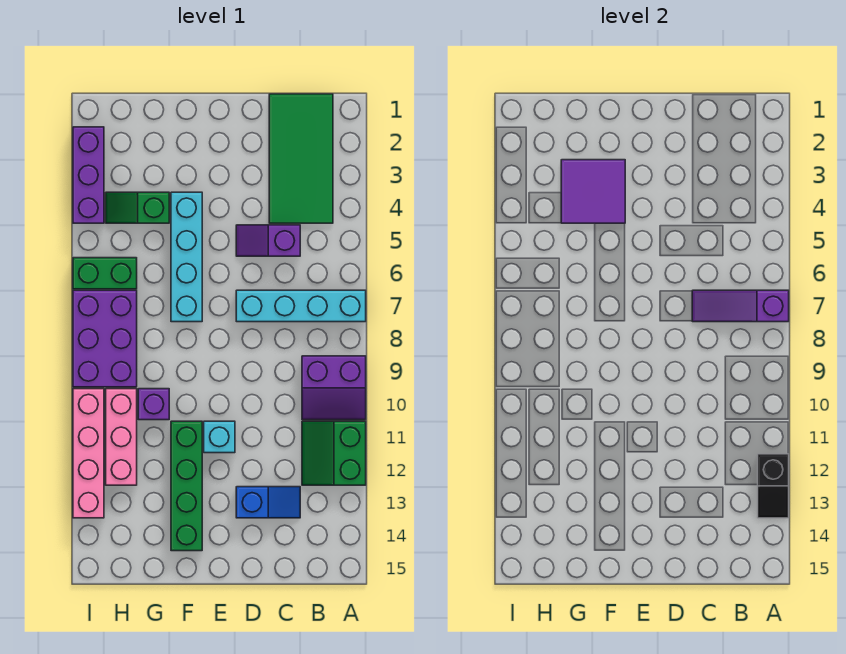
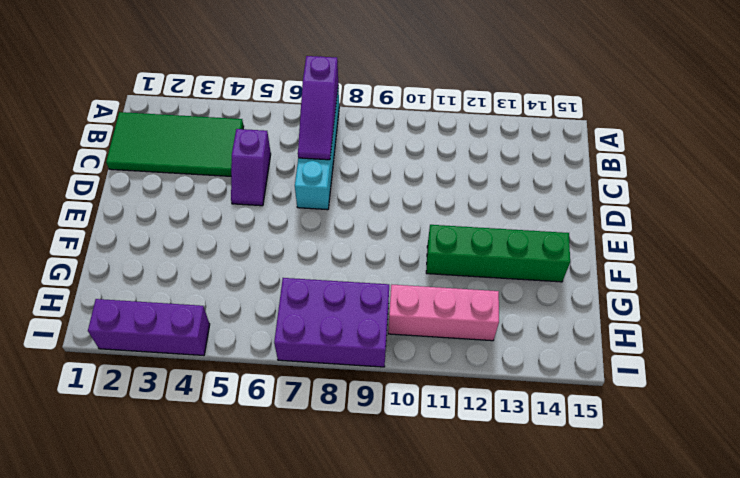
none -> purple 2x2 slope [302,356,366,420]
none -> green 2x2 slope [302,421,366,485]
none -> blue 1x2 slope [236,487,300,518]

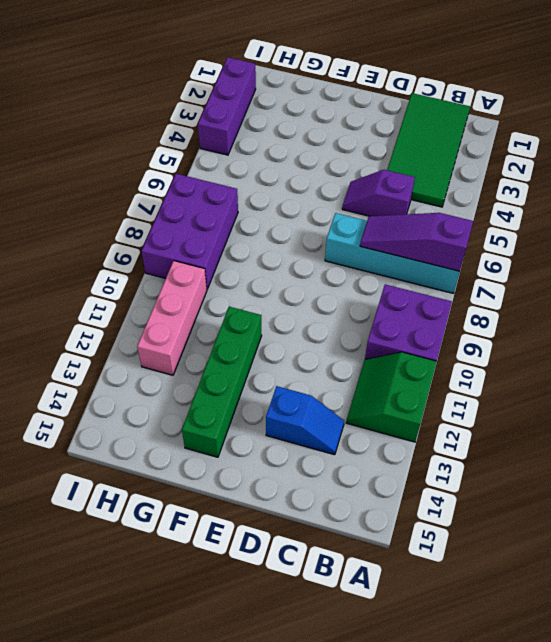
purple 2x2 brick [365,284,452,361] -> purple 2x2 slope [302,356,366,420]
none -> cyan 1x1 brick [204,421,235,453]
none -> cyan 1x4 brick [171,192,202,322]
none -> green 1x2 slope [106,192,169,223]

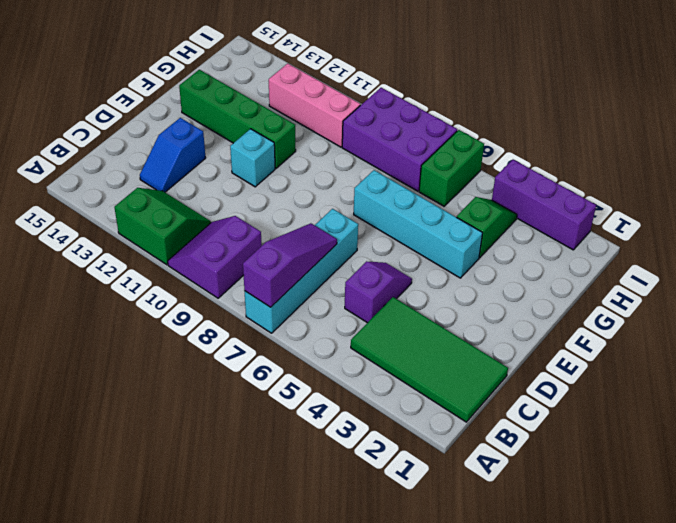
none -> purple 1x1 brick [138,389,169,420]
none -> pink 1x4 brick [73,389,104,518]
none -> black 1x2 slope [758,454,789,518]

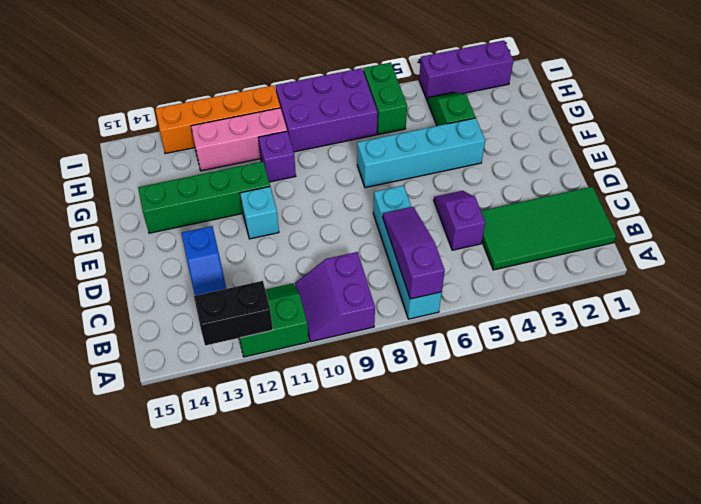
black 1x2 brick [194,281,273,346] -> black 1x2 slope [758,454,789,518]
orange 1x4 brick [155,85,280,154] -> pink 1x4 brick [73,389,104,518]
none -> purple 2x2 tile [561,160,625,223]

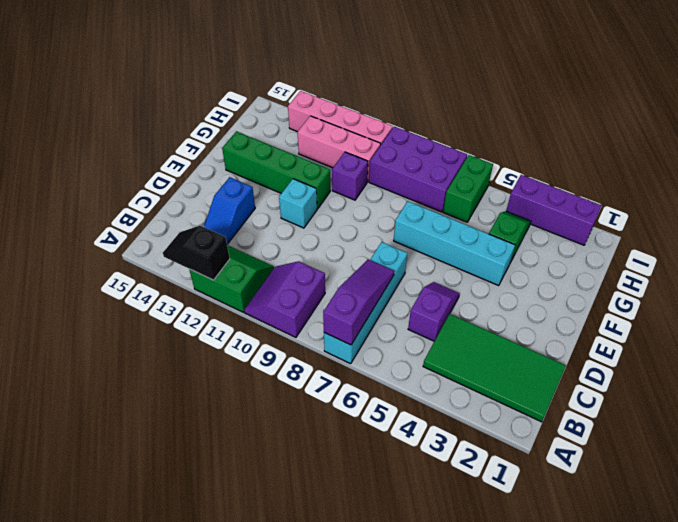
none -> purple 2x2 tile [561,160,625,223]

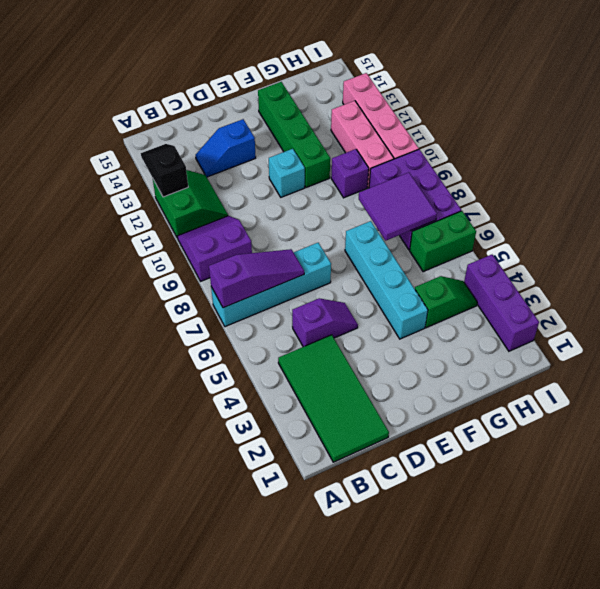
purple 2x2 tile [359,172,437,241] -> purple 2x2 tile moved to [561,160,625,223]

